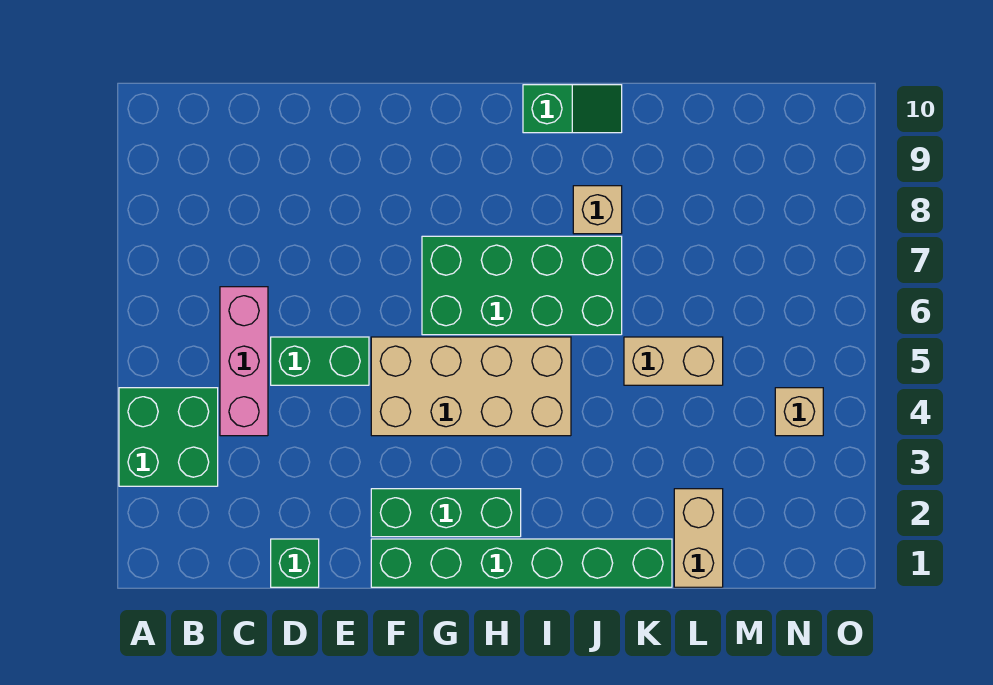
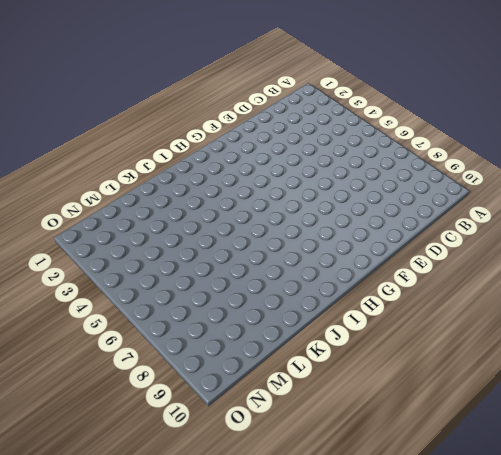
none -> green 2x2 brick [119,388,218,486]
none -> pink 1x3 brick [220,287,268,436]
none -> green 1x1 brick [271,539,319,587]

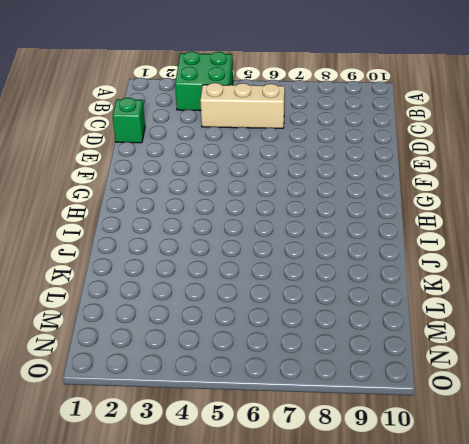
tan 1x3 brick [200,83,285,128] -> pink 1x3 brick [220,287,268,436]
none -> green 1x2 brick [271,337,369,385]
none -> green 1x6 brick [371,539,672,587]
none -> green 1x3 brick [371,489,521,537]

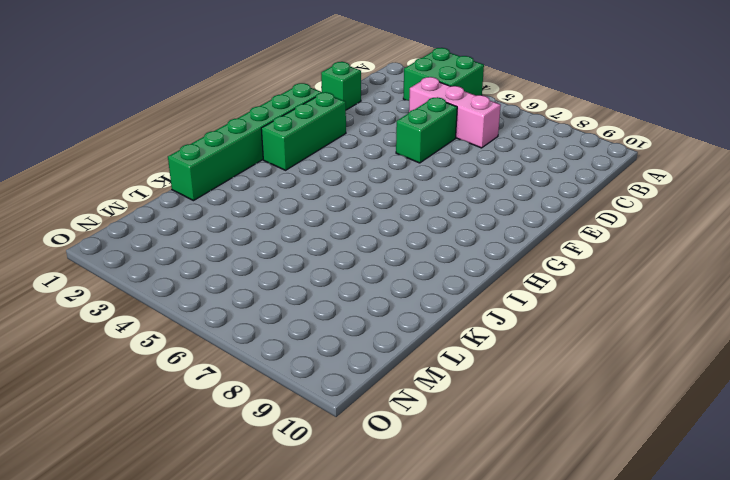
none -> tan 2x4 brick [371,337,571,436]
none -> green 2x4 brick [422,236,622,335]
none -> green 1x2 slope [523,85,622,133]

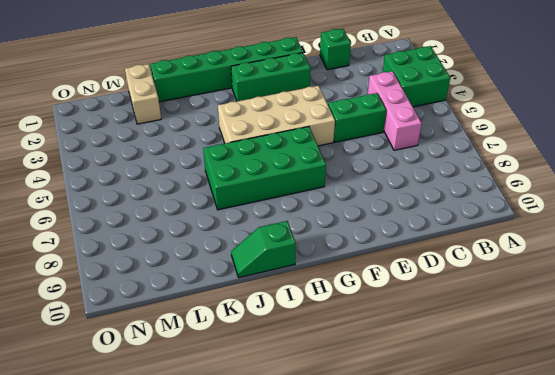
none -> tan 1x1 brick [573,186,622,234]
none -> tan 1x2 brick [624,337,723,385]
none -> tan 1x1 brick [775,388,823,436]

